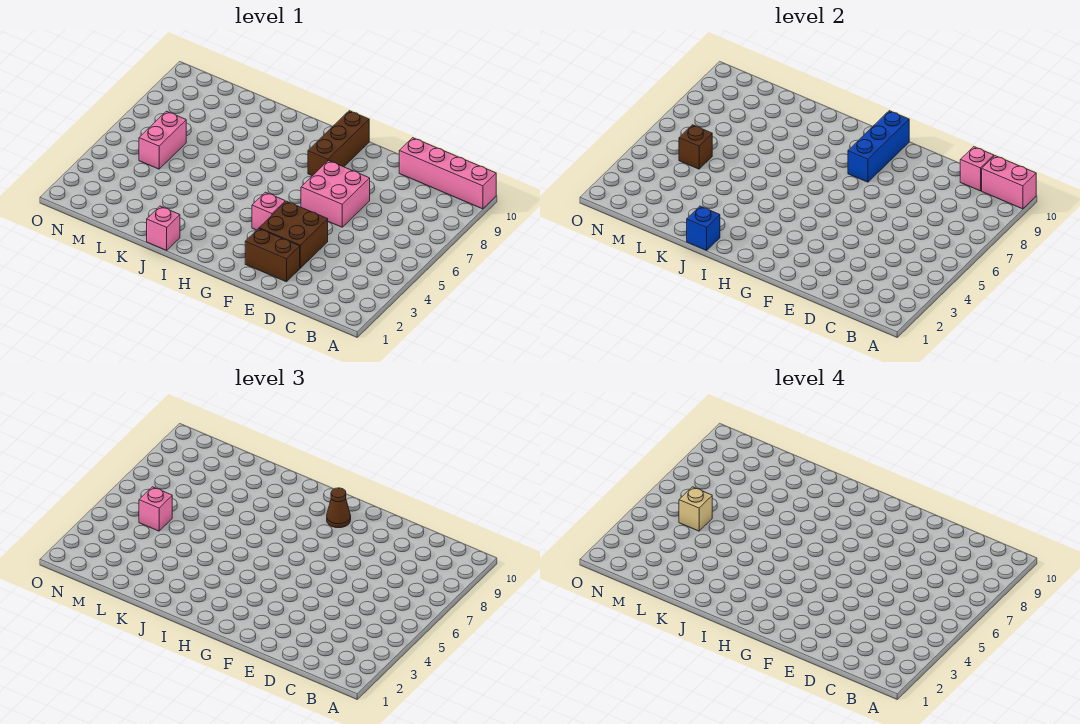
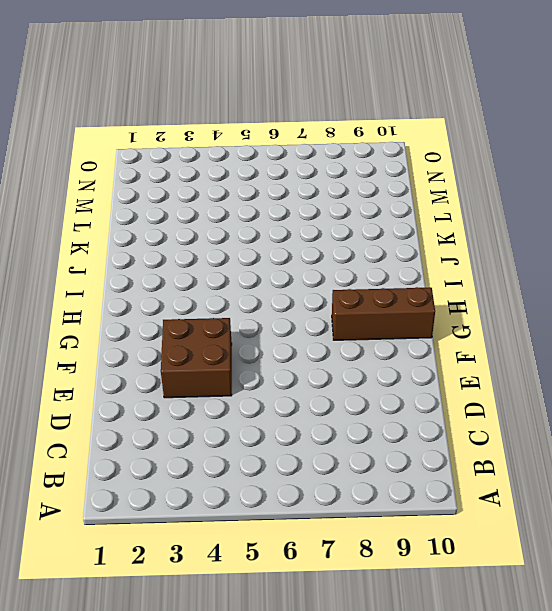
none -> pink 1x4 brick [399,138,496,209]
none -> brown 1x2 brick [245,229,300,282]
none -> pink 2x2 brick [301,161,370,227]

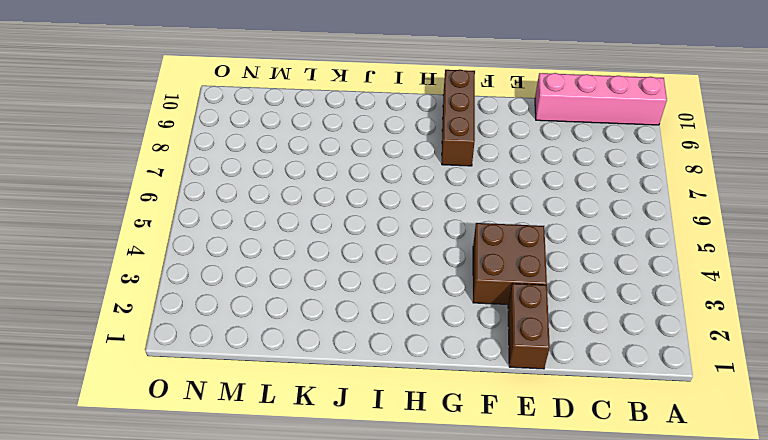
brown 1x2 brick [508,283,550,369] -> brown 1x2 brick turned to [245,229,300,282]
none -> pink 2x2 brick [301,161,370,227]
none -> pink 1x1 brick [252,192,285,230]
none -> pink 1x1 brick [147,206,180,250]

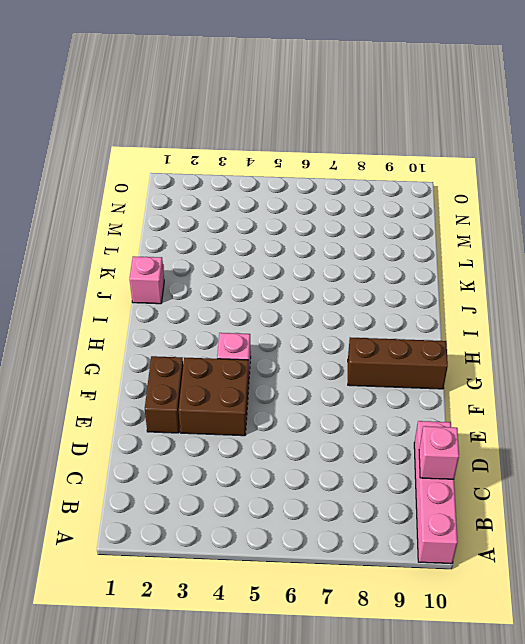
none -> pink 2x2 brick [301,161,370,227]
none -> pink 1x2 brick [139,111,186,169]
none -> pink 1x2 brick [982,156,1036,209]

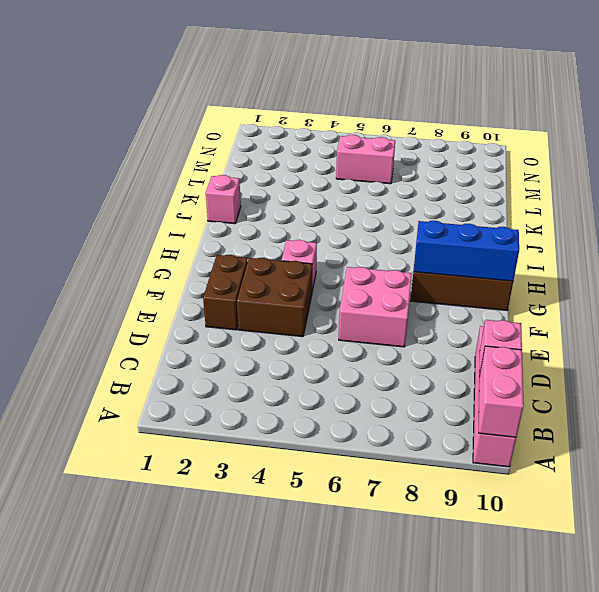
none -> blue 1x1 brick [687,206,720,250]
none -> brown 1x1 brick [679,125,712,169]
none -> brown 1x1 cone [327,488,351,528]

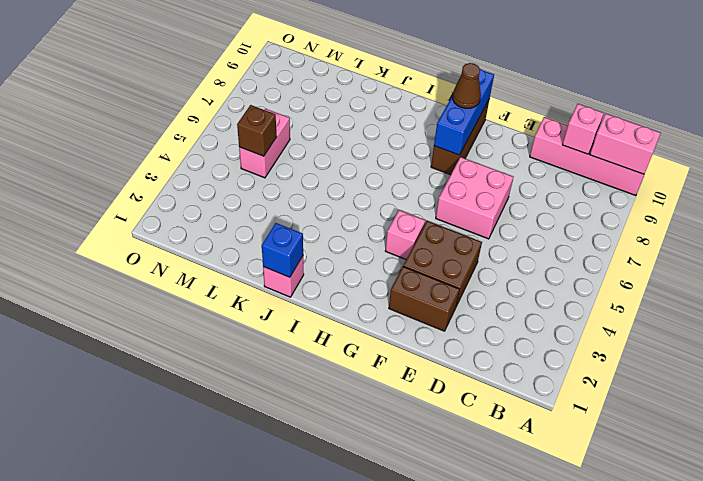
none -> pink 1x1 brick [139,487,172,531]
none -> tan 1x1 brick [679,487,712,531]

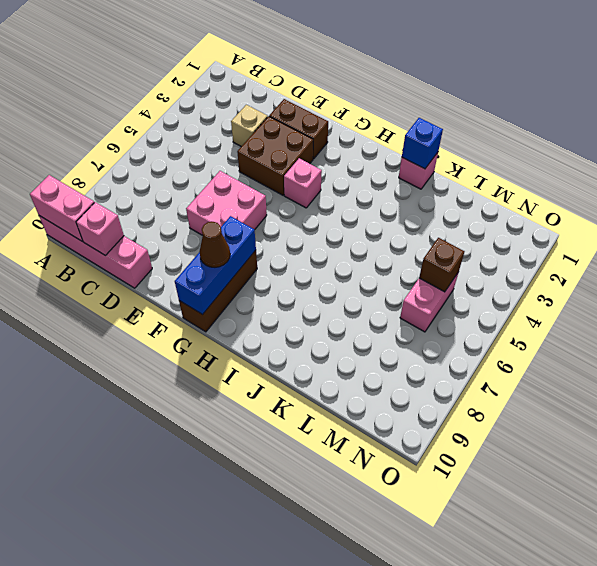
tan 1x1 brick [231,105,268,146] -> tan 1x1 brick moved to [679,487,712,531]
none -> pink 1x1 brick [139,487,172,531]

